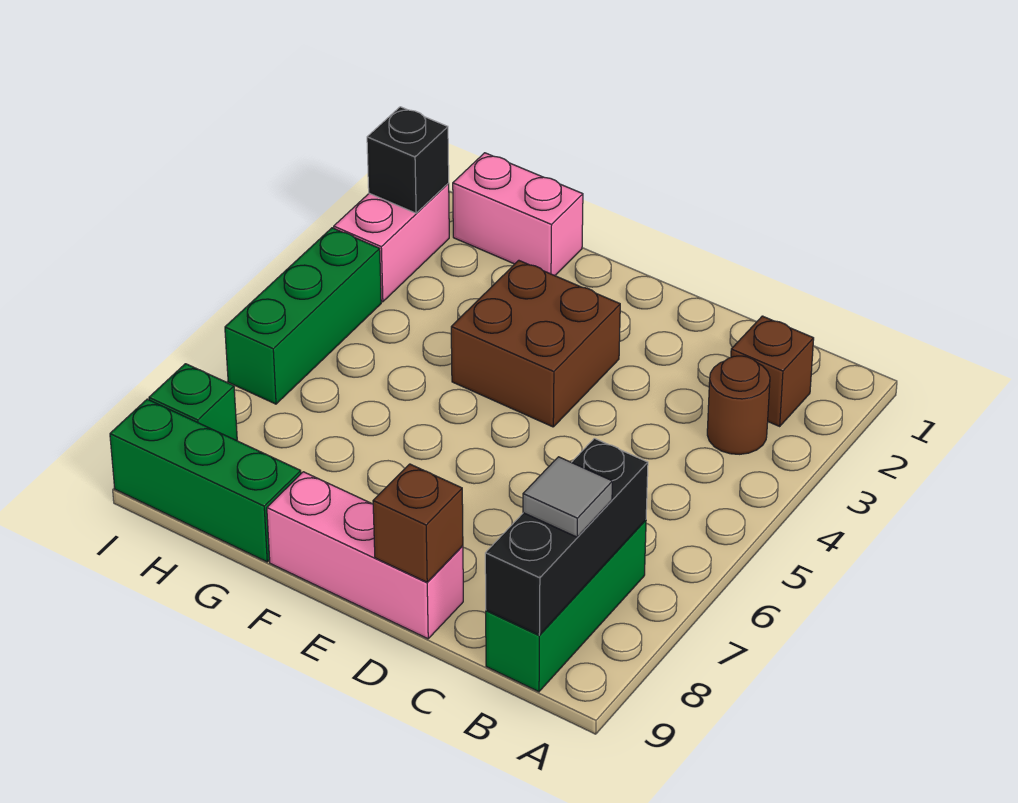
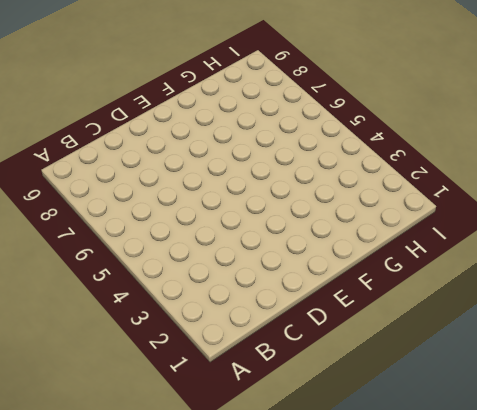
none -> brown 1x1 brick [731,316,814,426]
none -> brown 1x1 round brick [707,356,770,454]
none -> green 1x3 brick [486,520,646,692]

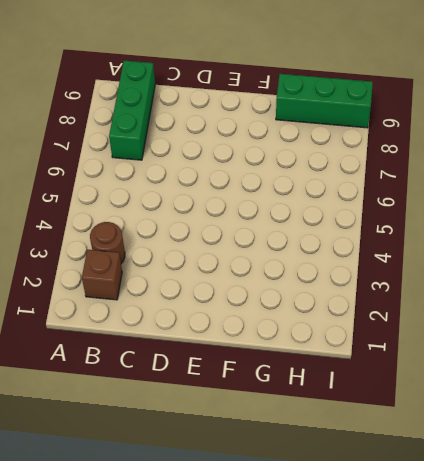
none -> pink 1x3 brick [267,472,463,639]
none -> brown 2x2 brick [451,260,620,427]
none -> pink 1x2 brick [453,153,583,276]

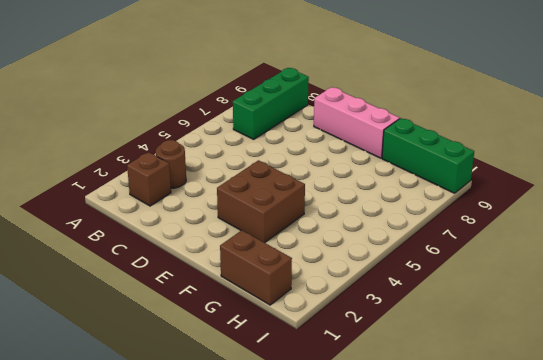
brown 1x2 brick [220,230,292,305] -> pink 1x2 brick [453,153,583,276]
none -> pink 1x2 brick [334,184,449,302]
none -> green 1x3 brick [225,228,381,404]
none -> green 1x1 brick [149,364,237,441]

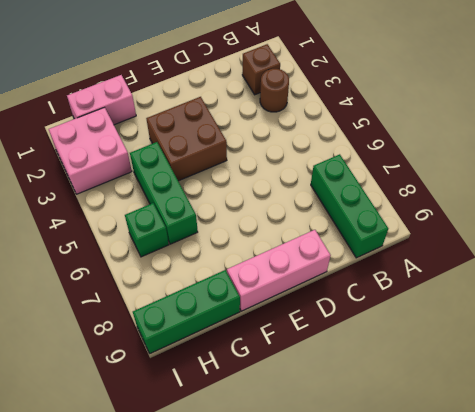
green 1x3 brick [130,142,198,244] -> green 1x3 brick moved to [225,228,381,404]
pink 2x2 brick [49,107,132,194] -> pink 1x2 brick [334,184,449,302]
green 1x1 brick [125,203,169,257] -> green 1x1 brick moved to [149,364,237,441]
none -> black 1x3 brick [485,438,648,635]
none -> brown 1x1 brick [373,464,463,582]
none -> black 1x1 brick [367,107,449,213]

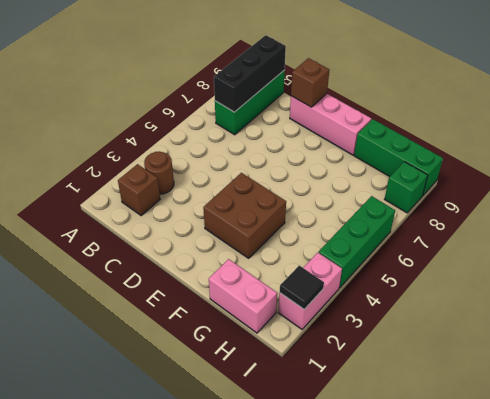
black 1x1 tile [280,266,324,309] -> black 1x1 brick [367,107,449,213]
none -> grey 1x1 tile [523,457,612,537]

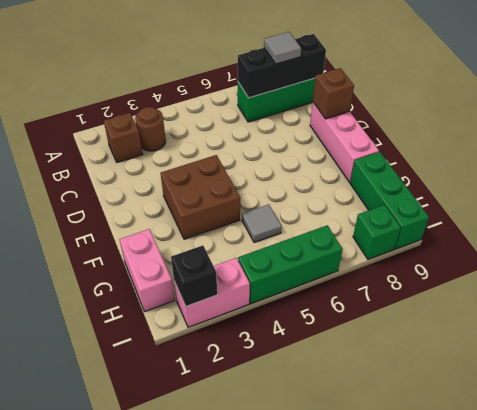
grey 1x1 tile [242,204,282,243] -> none

